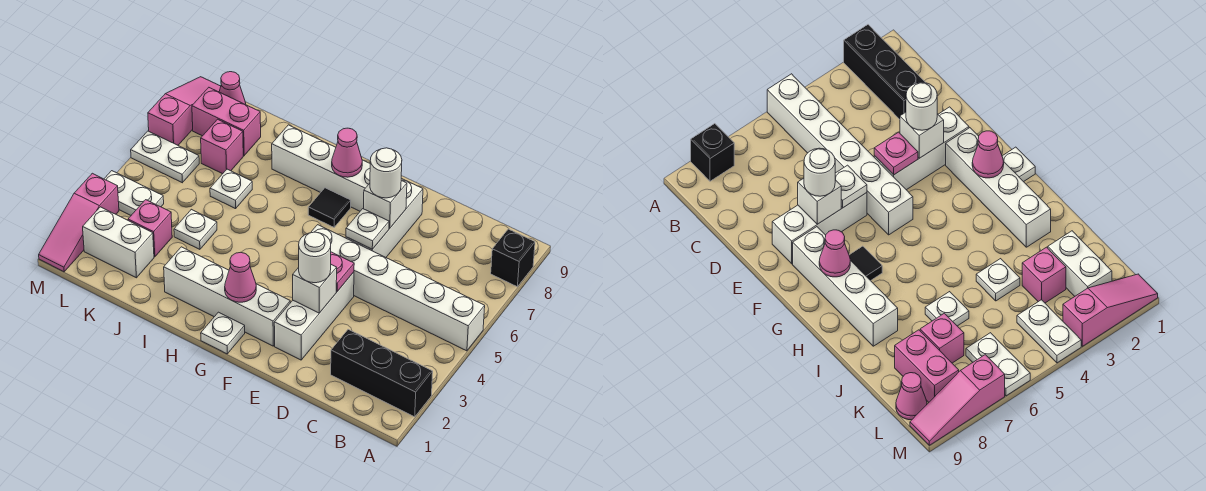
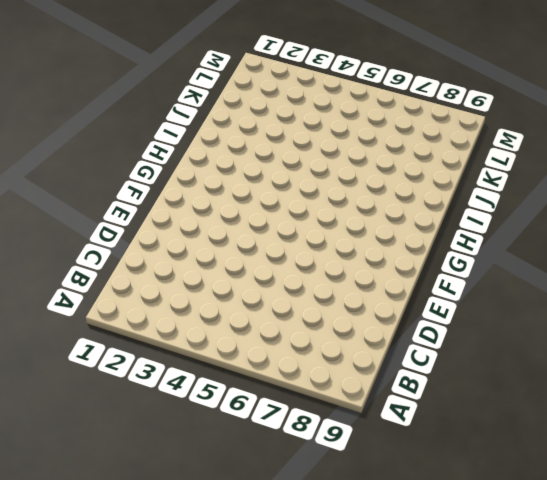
none -> black 1x3 brick [331,329,433,417]
none -> white 1x6 brick [311,225,485,351]
none -> black 1x1 brick [491,229,535,287]

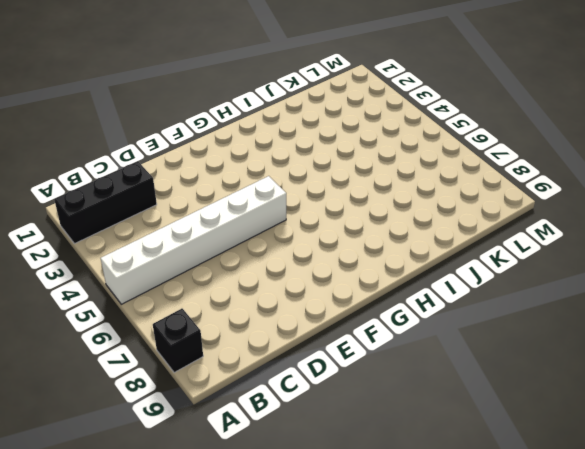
none -> white 1x3 brick [274,272,354,360]
none -> white 1x3 brick [346,178,423,257]
none -> white 1x4 brick [164,247,290,346]

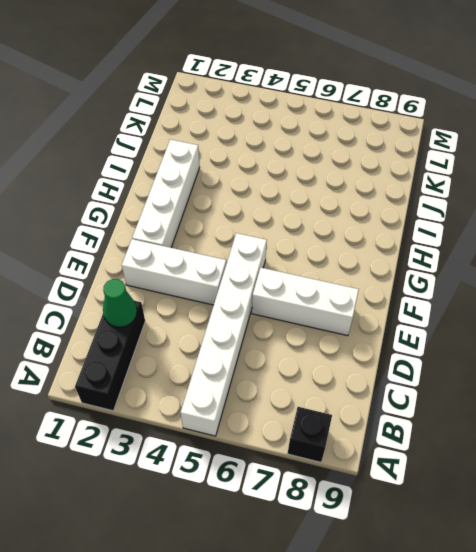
green 1x1 cone [103,279,137,327] -> none
none -> white 1x4 brick [272,125,370,211]
none -> white 1x1 plate [201,312,245,354]
none -> black 1x1 tile [308,188,351,227]

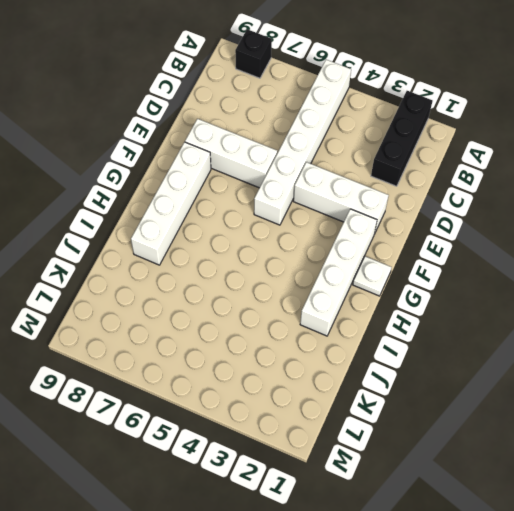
none -> black 1x1 tile [308,188,351,227]
none -> white 1x1 plate [174,209,217,249]
none -> white 1x1 plate [210,169,252,209]

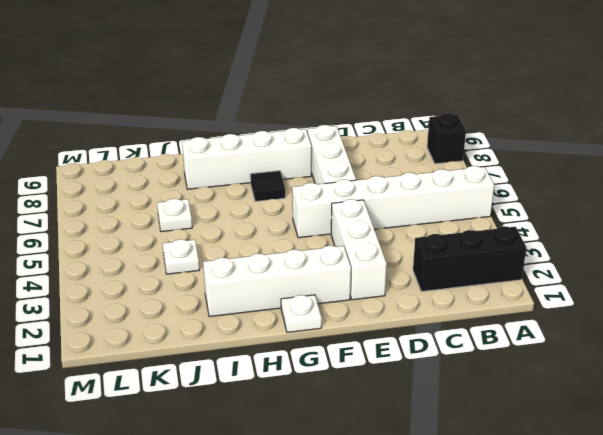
none -> white 1x2 brick [83,207,154,278]
none -> pink 1x1 brick [128,200,172,257]
none -> pink 1x1 brick [201,119,243,174]

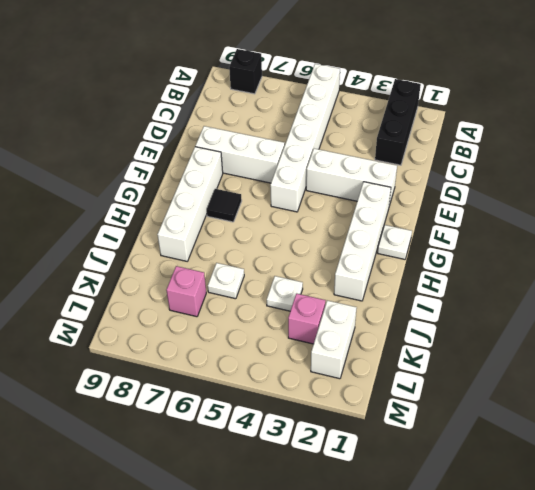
none -> pink 1x2 brick [192,88,261,156]
none -> white 1x2 plate [104,171,164,215]
none -> white 1x2 plate [131,131,199,183]

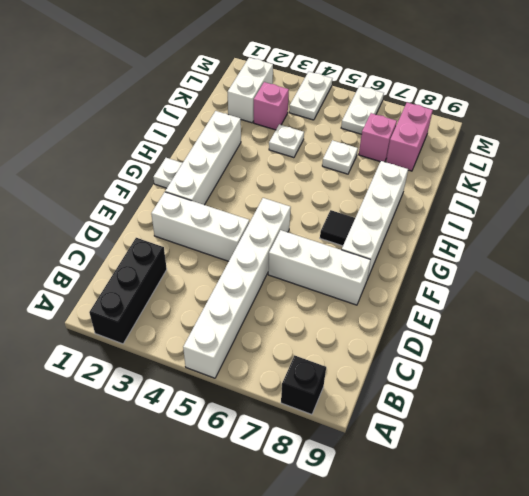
none -> pink 1x1 cone [219,72,246,104]
none -> pink 1x3 slope [39,173,119,272]
none -> pink 1x3 slope [148,77,221,145]

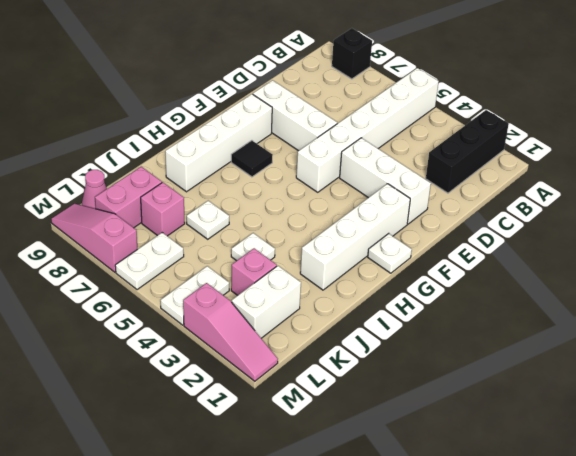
none -> white 1x1 brick [293,265,337,313]
none -> pink 1x1 plate [331,252,354,291]
none -> white 1x1 plate [346,209,389,249]

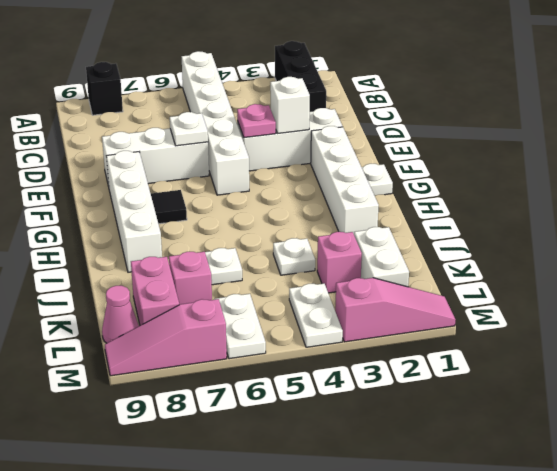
none -> white 1x1 brick [364,180,407,228]
none -> pink 1x1 cone [225,252,256,302]
none -> pink 1x1 cone [332,128,362,177]

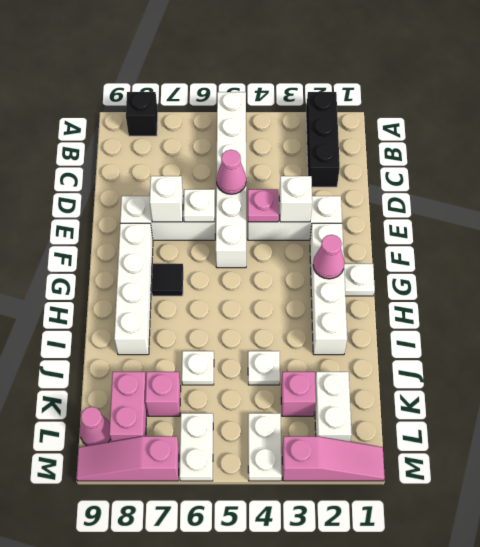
pink 1x1 cone [216,150,246,194] -> pink 1x1 cone moved to [332,128,362,177]
none -> white 1x1 round brick [299,232,331,283]
none -> white 1x1 round brick [370,148,402,198]

